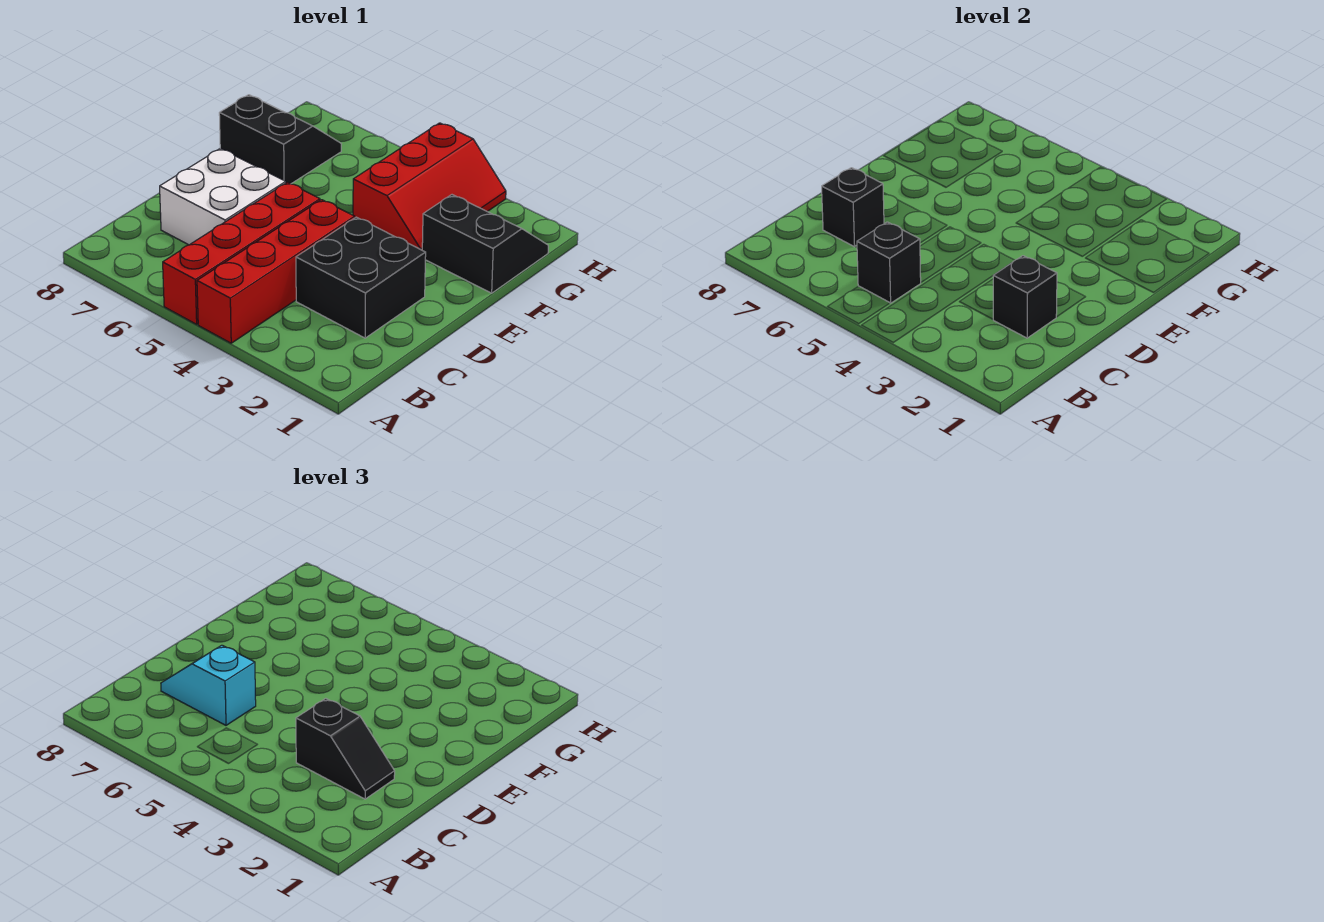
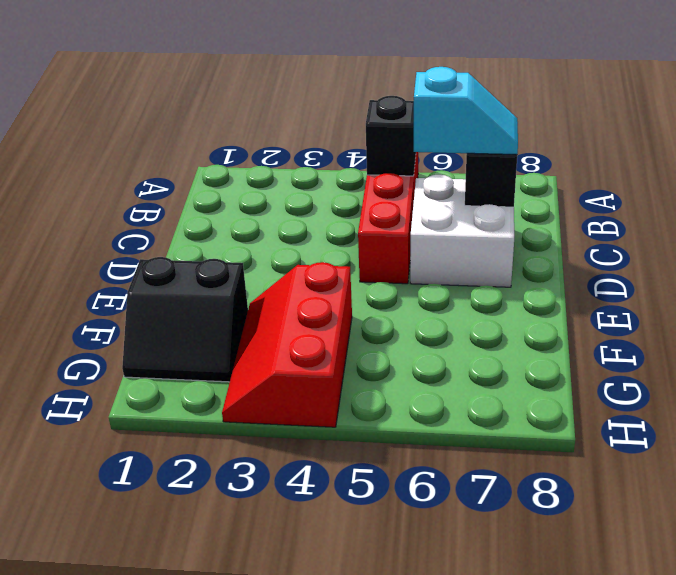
none -> red 1x4 brick [197,200,355,343]
none -> black 2x2 brick [296,217,426,338]
none -> black 2x2 slope [219,95,341,184]

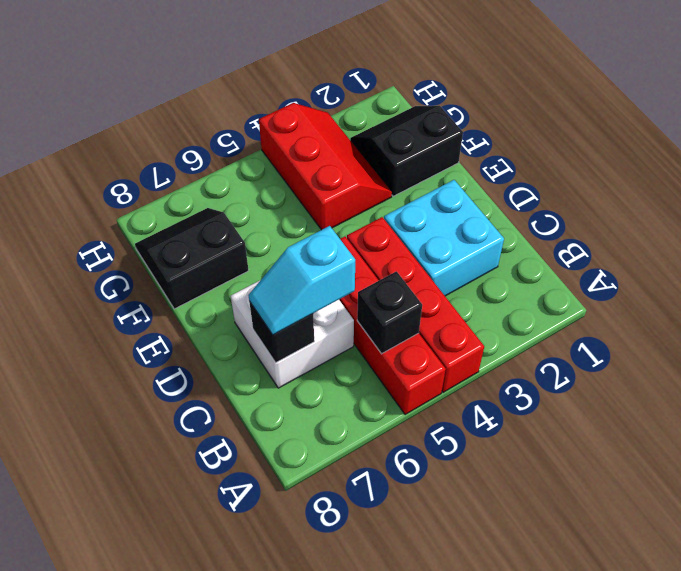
cyan 2x2 brick [384,180,504,296] -> black 2x2 brick [296,217,426,338]
none -> black 1x1 brick [993,256,1057,338]
none -> black 1x2 slope [296,698,395,799]

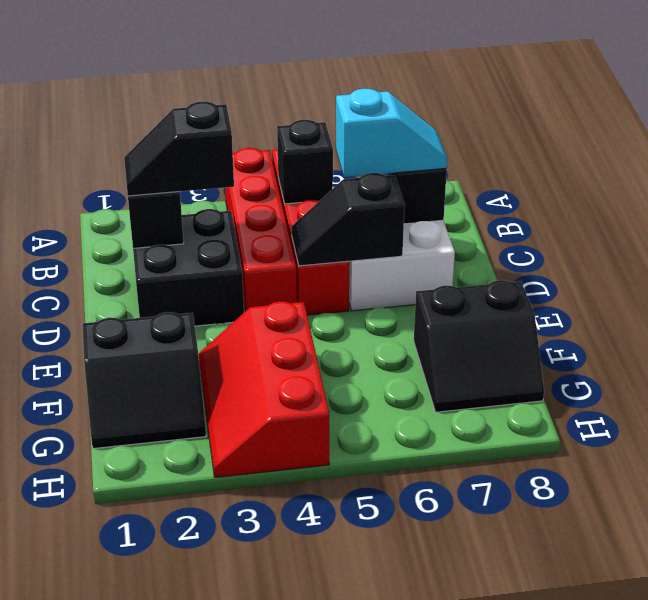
black 1x2 slope [292,173,405,266] -> none

